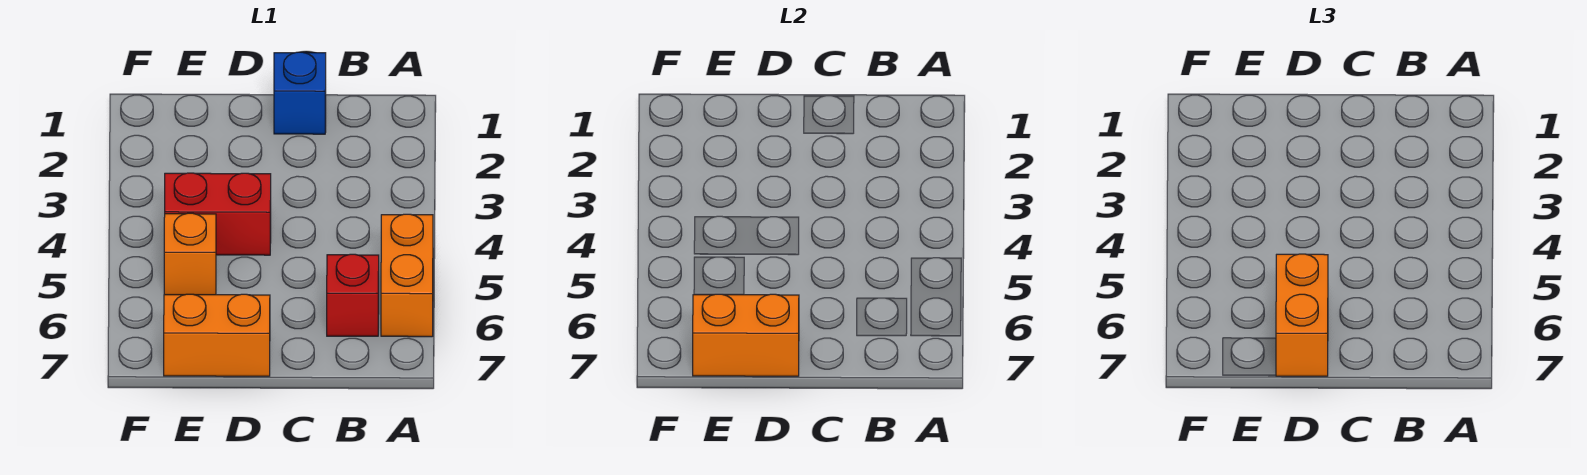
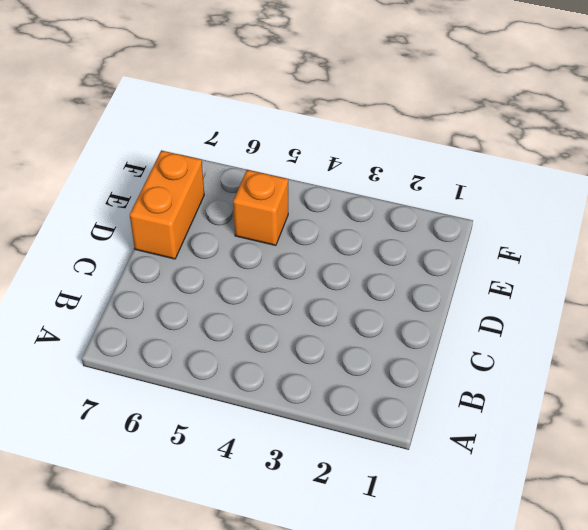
none -> orange 1x2 brick [381,214,433,337]
none -> red 1x1 brick [327,254,379,336]

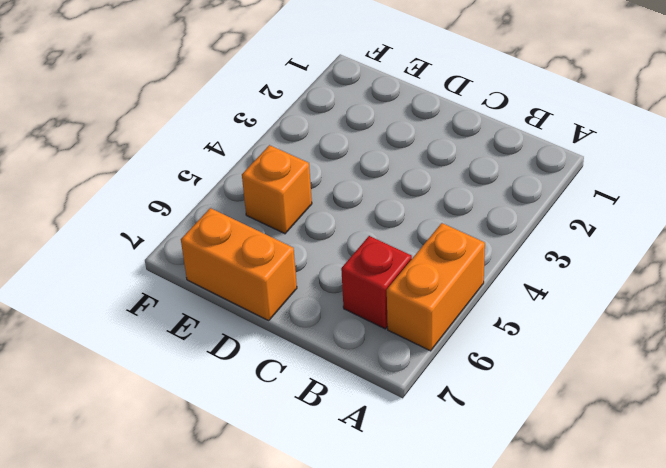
none -> blue 1x1 brick [274,52,326,134]
none -> red 1x2 brick [165,173,271,255]

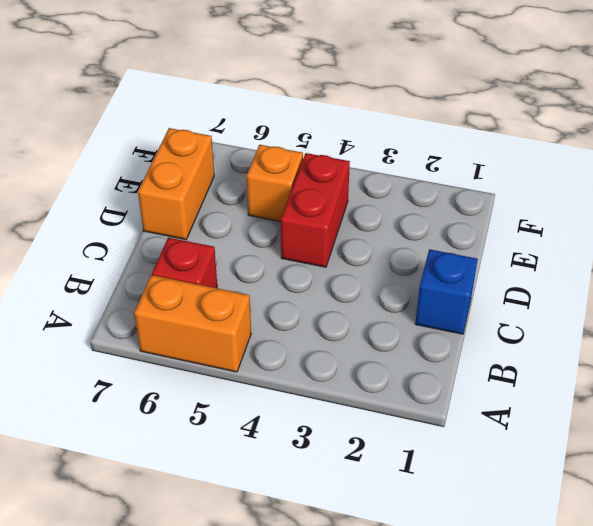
none -> orange 1x2 brick [693,294,799,376]
none -> orange 1x2 brick [1276,254,1328,376]

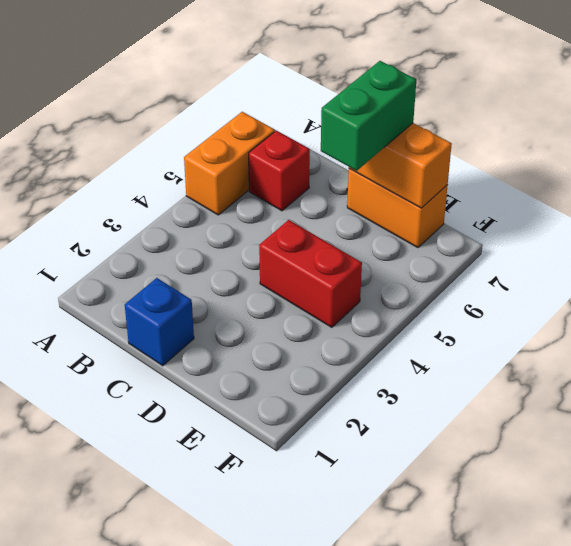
green 1x2 brick [321,61,416,171] -> orange 1x2 brick [1276,254,1328,376]
none -> orange 1x1 brick [164,213,216,295]

